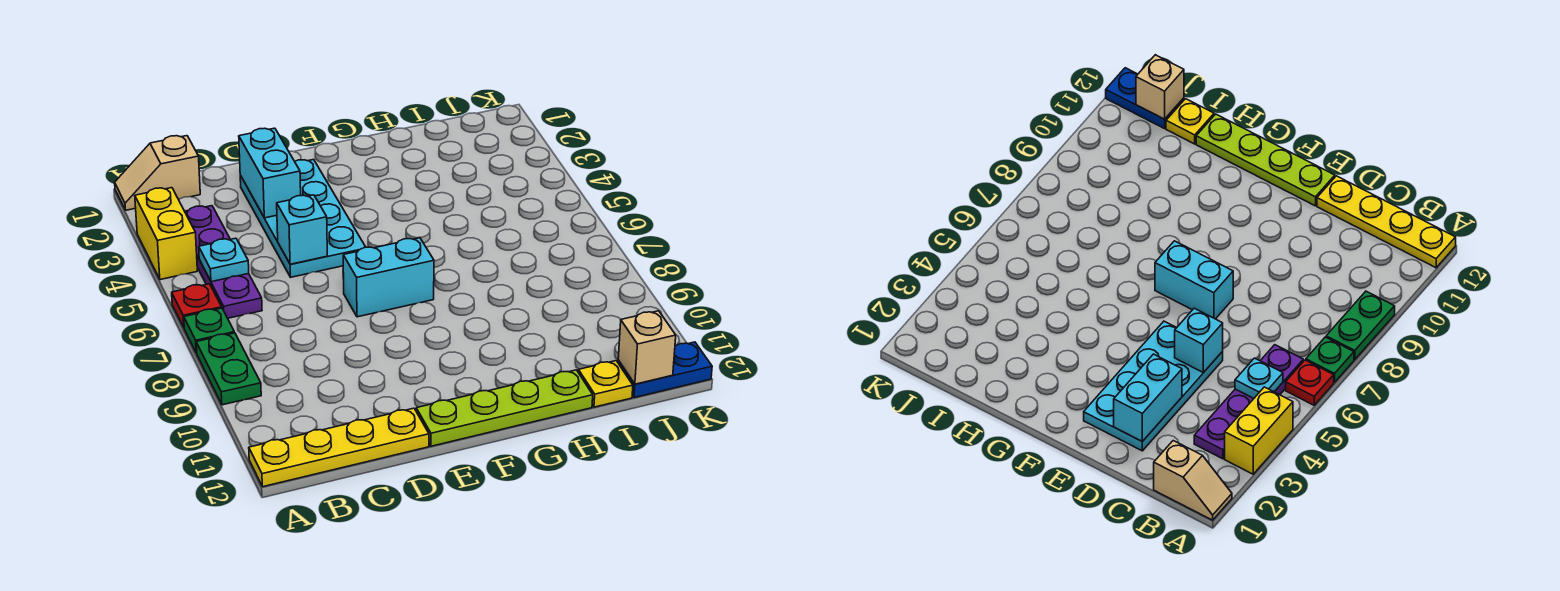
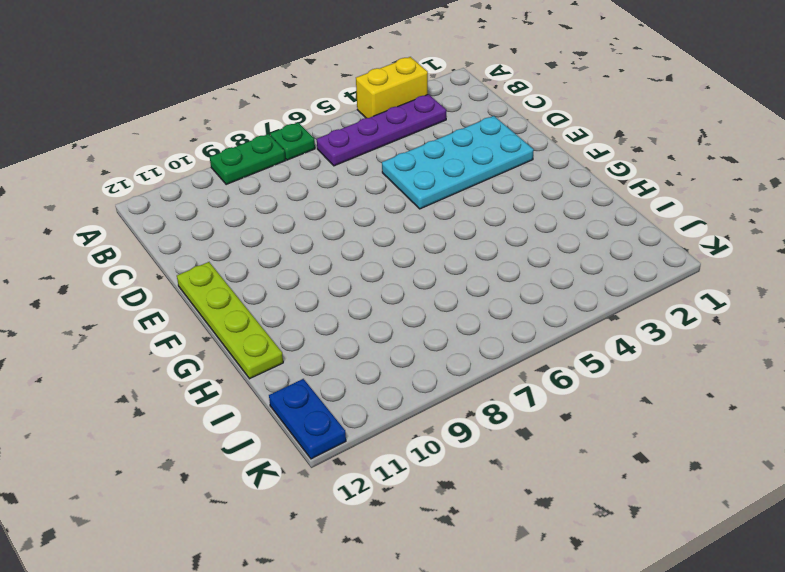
none -> tan 1x2 slope [115,136,200,210]
none -> red 1x1 plate [172,284,222,327]
none -> yellow 1x4 plate [249,408,429,487]

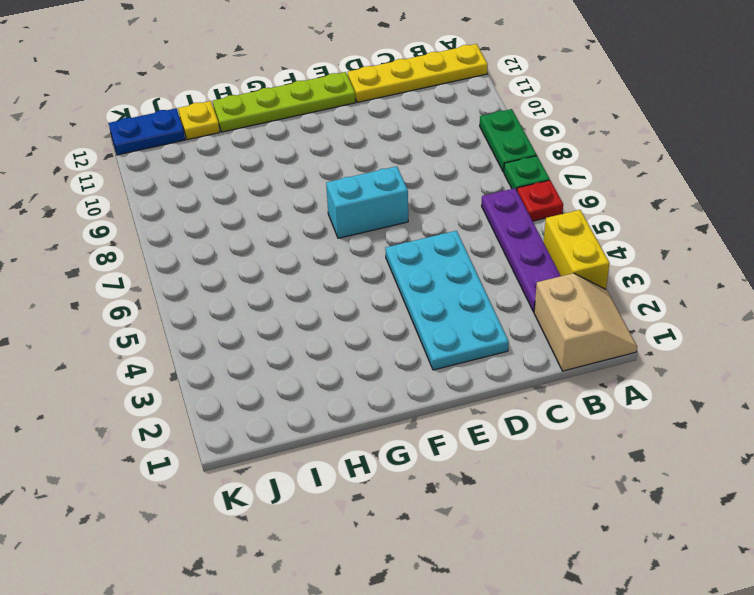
tan 2x2 slope [534,273,637,371] -> tan 1x2 slope [115,136,200,210]
none -> cyan 1x1 plate [199,238,249,282]
none -> cyan 1x2 brick [239,128,301,218]
none -> cyan 1x1 brick [277,195,327,264]

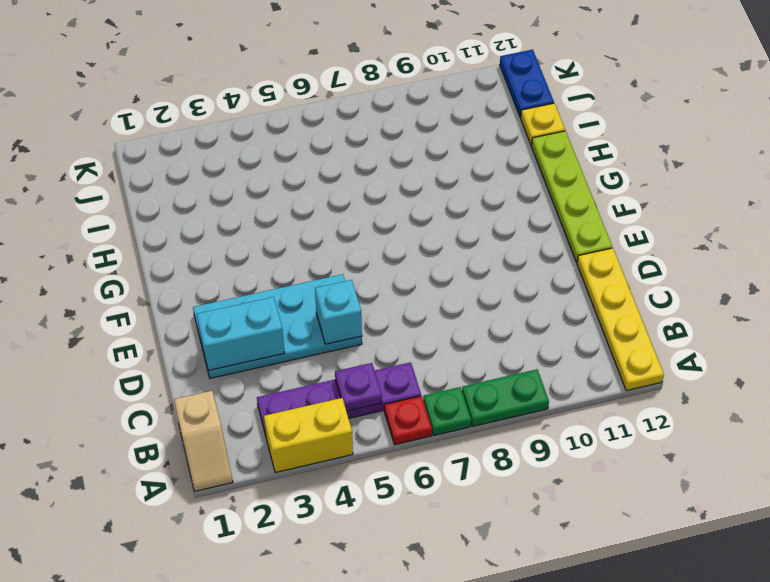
purple 1x1 plate [335,363,382,411] -> cyan 1x1 plate [199,238,249,282]
none -> cyan 1x2 brick [343,238,434,317]
none -> tan 1x1 brick [618,311,676,384]

